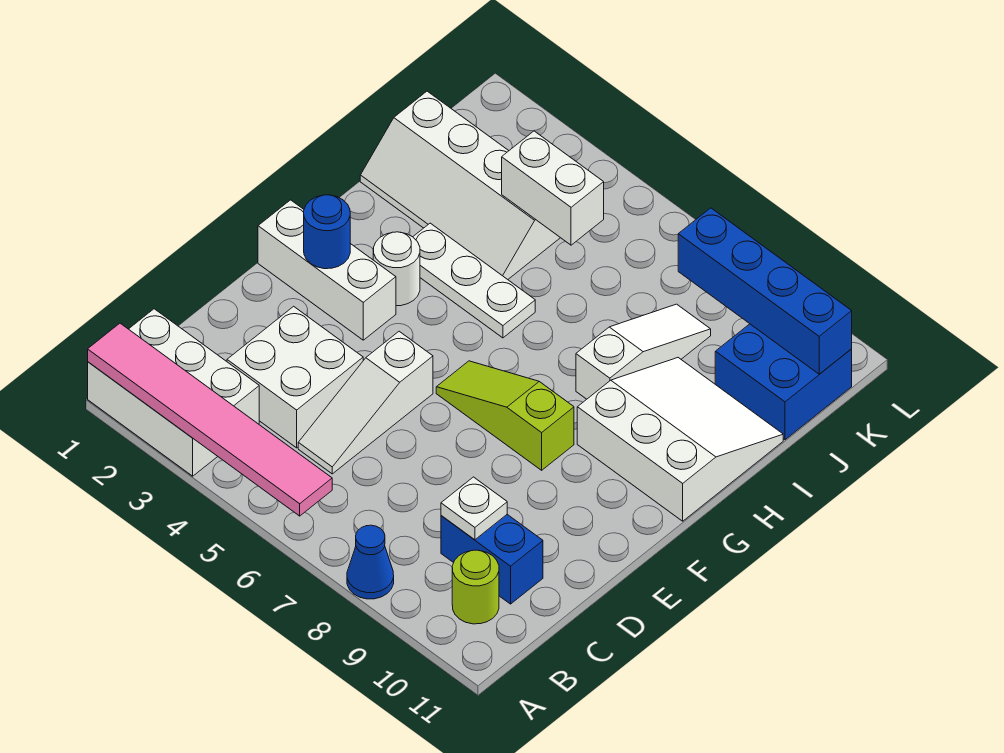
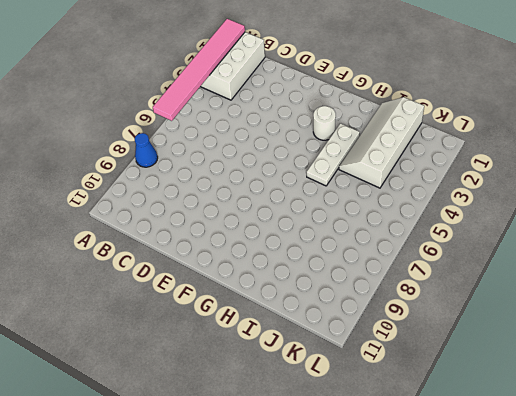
none -> lime 1x1 round brick [452,550,499,624]
none -> white 2x2 brick [227,306,363,448]
none -> white 1x3 slope [298,331,433,474]

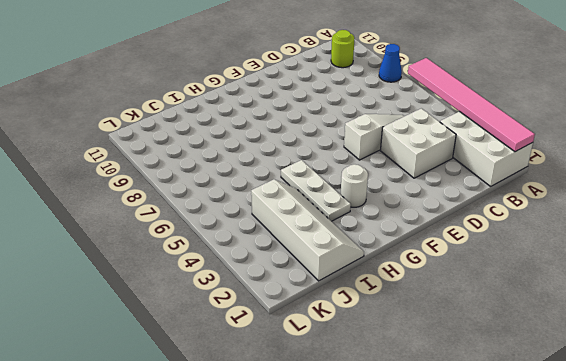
none -> blue 1x2 brick [441,515,543,604]
none -> white 1x3 brick [258,200,396,340]
none -> lime 1x3 slope [436,361,574,470]

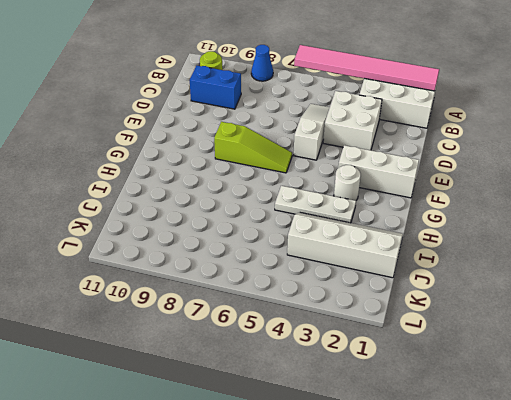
none -> white 3x3 slope [577,358,783,521]
none -> white 1x3 slope [576,304,711,399]
none -> blue 2x2 brick [715,324,852,440]

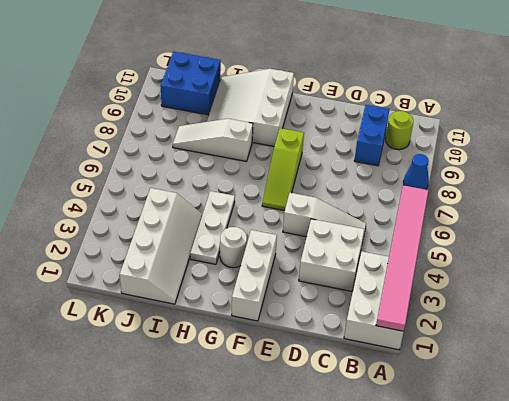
none -> white 1x1 plate [441,477,507,540]
none -> blue 1x1 round brick [304,195,350,269]
none -> white 1x2 brick [502,131,604,245]

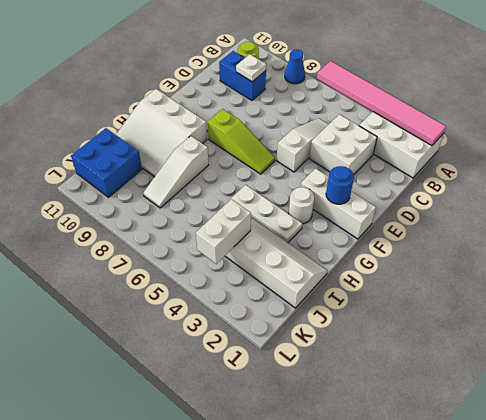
white 1x2 brick [196,199,251,264] -> white 1x2 brick turned to [502,131,604,245]
none -> blue 1x4 brick [678,208,852,374]

